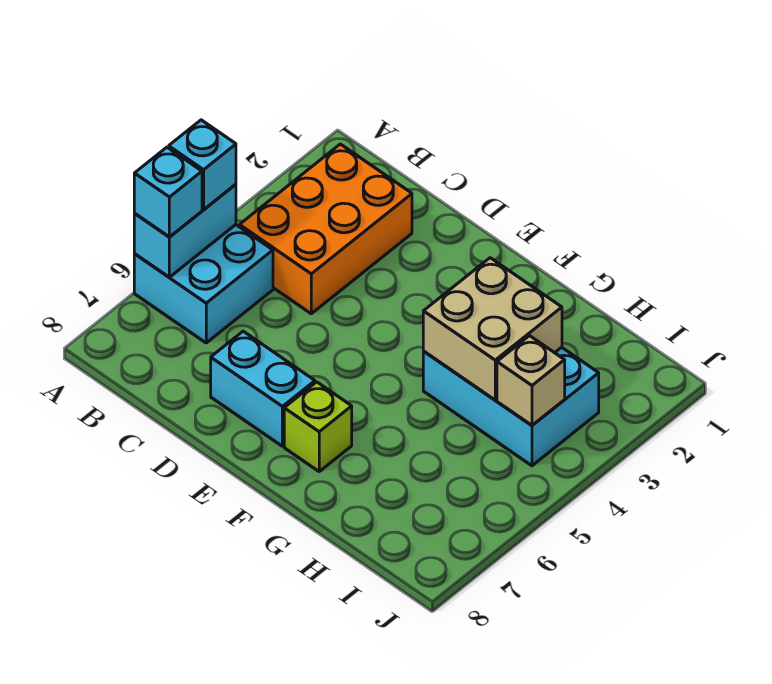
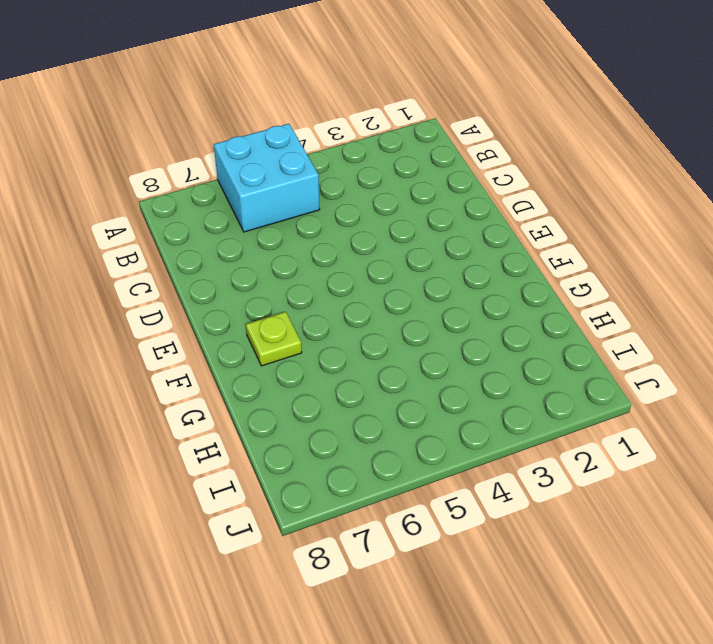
lime 1x1 plate [246,312,302,366] -> lime 1x1 brick [284,382,352,471]
none -> orange 2x3 brick [240,144,412,314]
none -> cyan 1x2 brick [211,331,315,446]

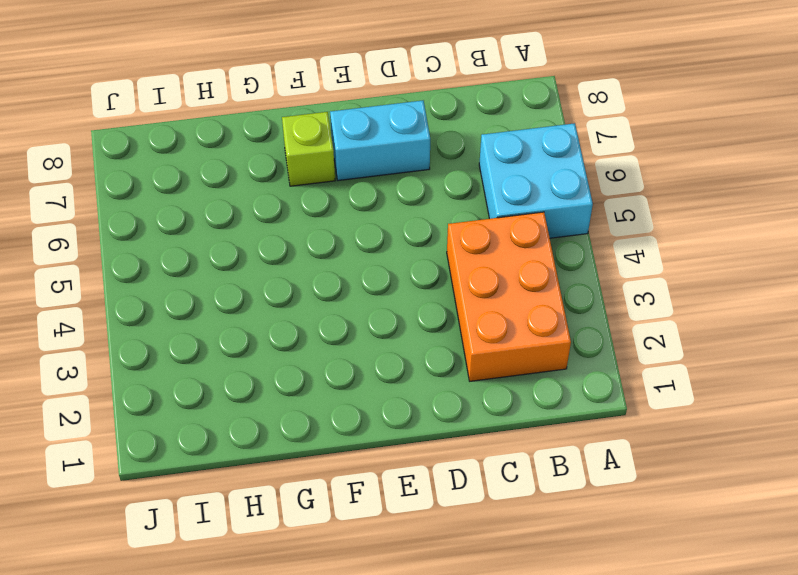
none -> cyan 2x3 brick [423,347,599,466]
none -> cyan 1x2 brick [134,184,236,277]

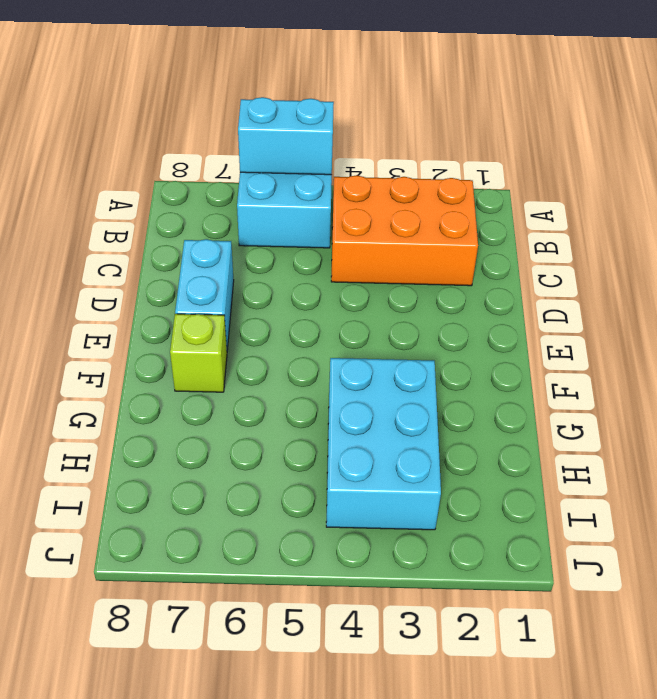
none -> tan 2x2 brick [423,258,562,400]
none -> tan 1x1 brick [497,336,565,425]

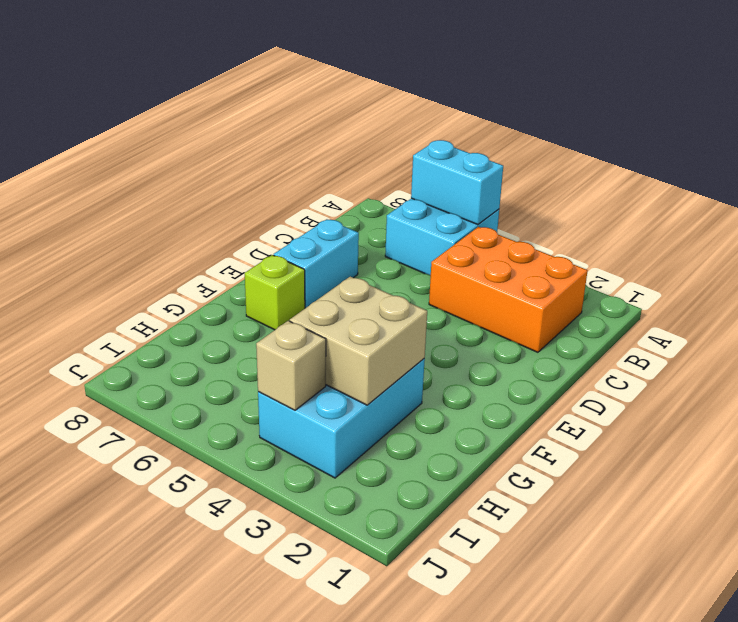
none -> cyan 1x1 brick [169,120,236,210]
none -> cyan 1x1 brick [134,147,202,237]

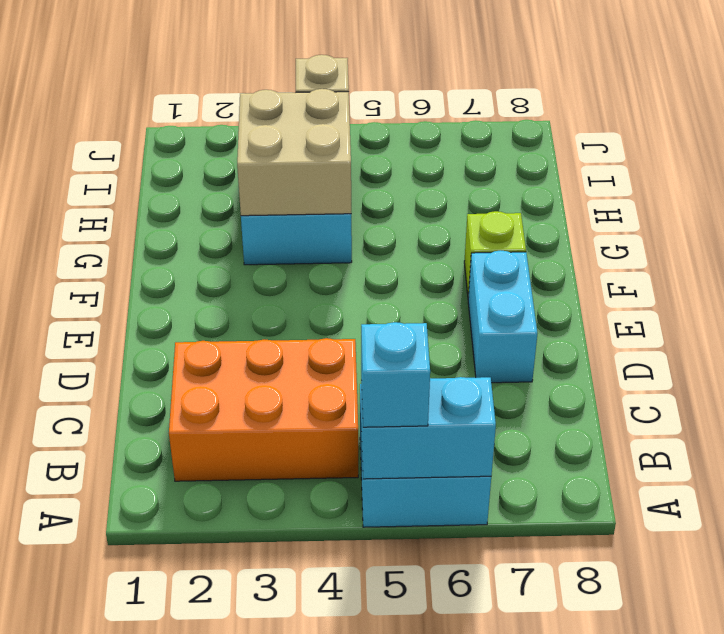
none -> cyan 1x1 brick [134,147,202,237]

